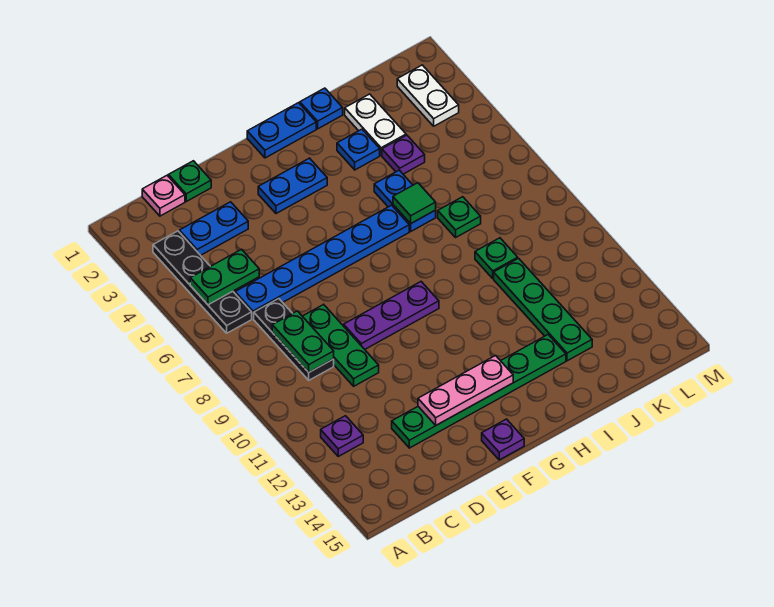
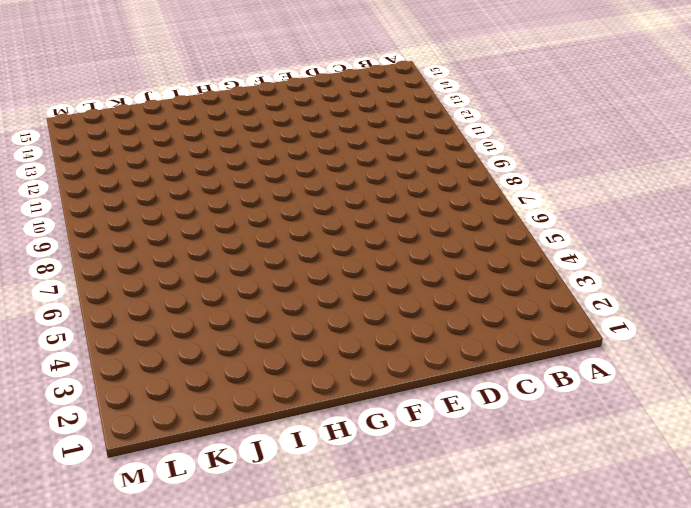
none -> black 1x4 plate [153,231,252,333]
none -> purple 1x1 plate [321,416,363,456]
none -> pink 1x1 plate [142,176,185,216]

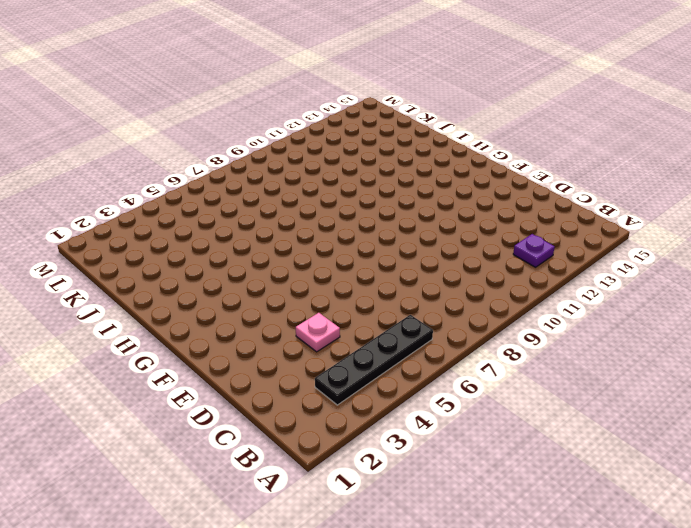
pink 1x1 plate [296,313,340,352] -> pink 1x1 plate moved to [142,176,185,216]
none -> blue 1x2 plate [179,202,248,255]
none -> blue 1x6 plate [235,205,409,319]
none -> black 1x3 plate [254,299,334,380]

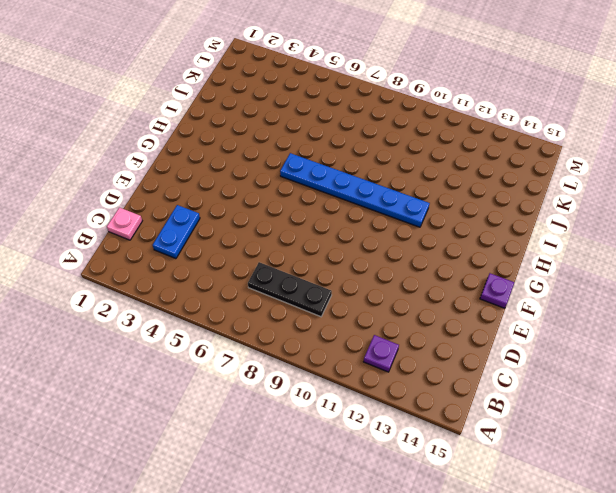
blue 1x6 plate [280,153,430,227] -> blue 1x6 plate turned to [235,205,409,319]
none -> black 1x4 plate [153,231,252,333]
none -> green 1x1 plate [168,161,211,201]
none -> green 1x3 plate [303,304,379,386]

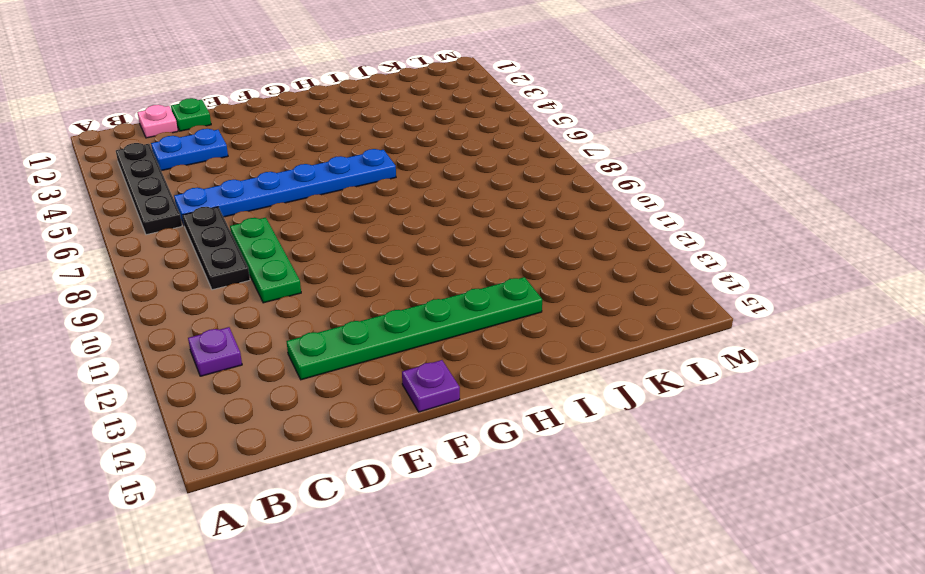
none -> purple 1x3 plate [344,282,439,349]
none -> blue 1x2 plate [258,158,327,214]
none -> blue 1x2 plate [247,103,316,158]

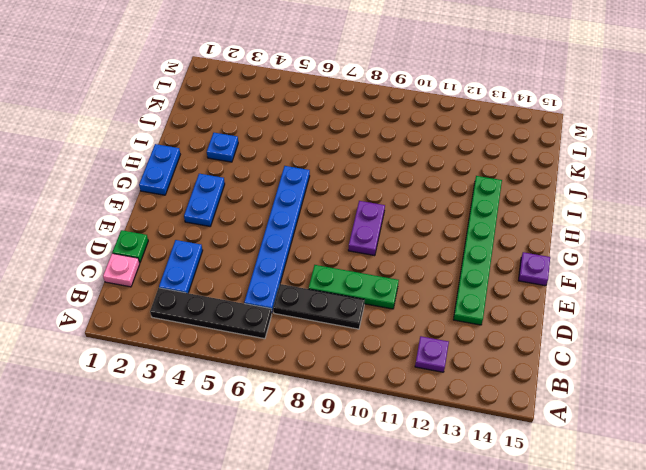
purple 1x2 plate [348,201,385,256] -> purple 1x3 plate [344,282,439,349]
none -> blue 1x1 plate [300,88,343,129]
none -> blue 1x2 plate [374,170,436,231]
none -> white 1x2 plate [345,94,406,155]

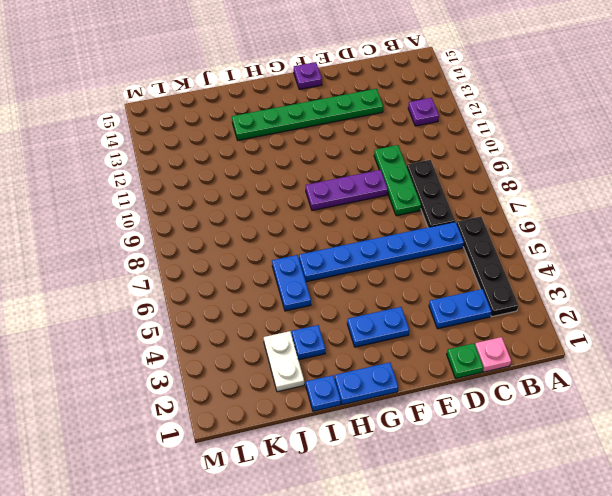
none -> purple 1x1 plate [382,135,425,174]
none -> green 1x1 plate [438,197,481,237]
none -> green 1x1 plate [475,238,518,278]

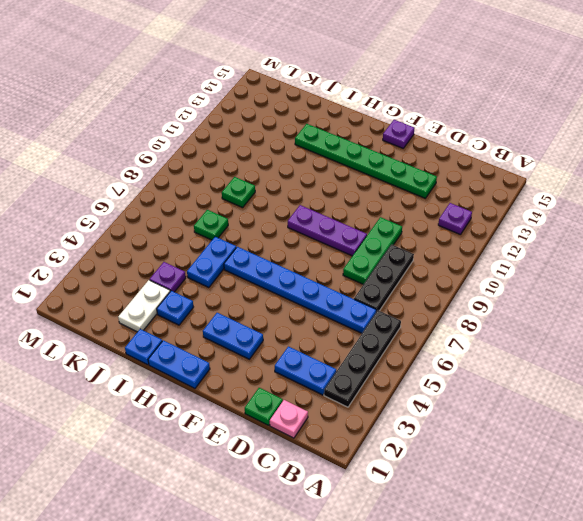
none -> green 1x4 plate [494,258,592,361]
none -> white 1x2 plate [397,65,459,126]
none -> green 1x2 plate [190,249,259,305]

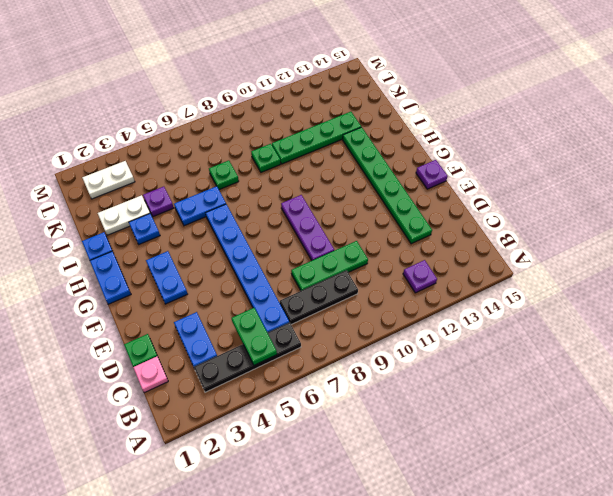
none -> green 1x2 plate [272,311,334,372]
none -> pink 1x3 plate [418,355,513,425]
none -> green 1x1 tile [393,183,436,224]

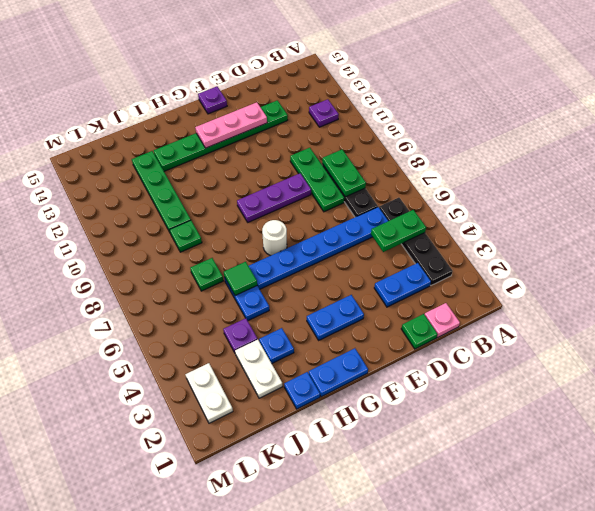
white 1x1 round brick [262,220,287,256] -> none

